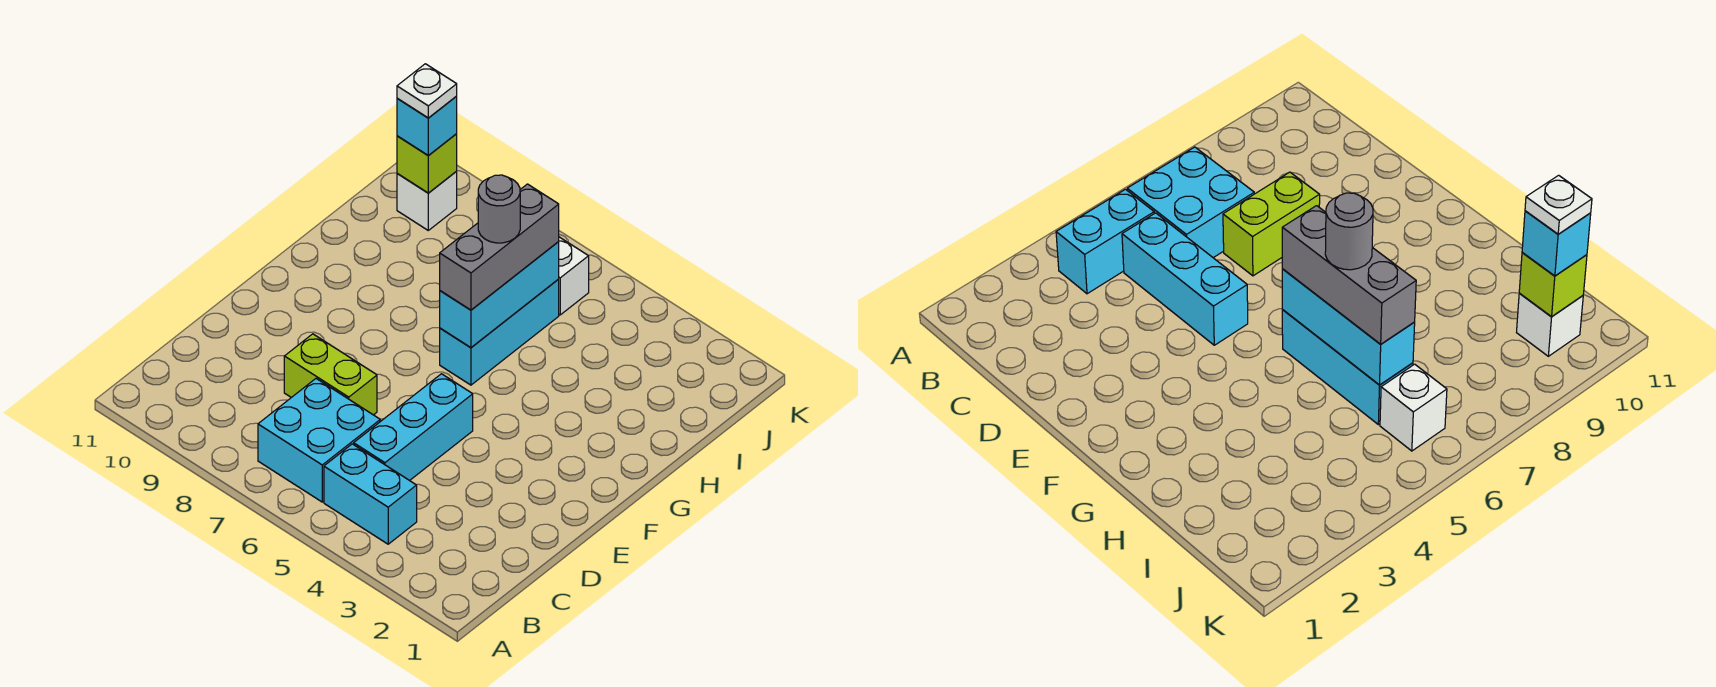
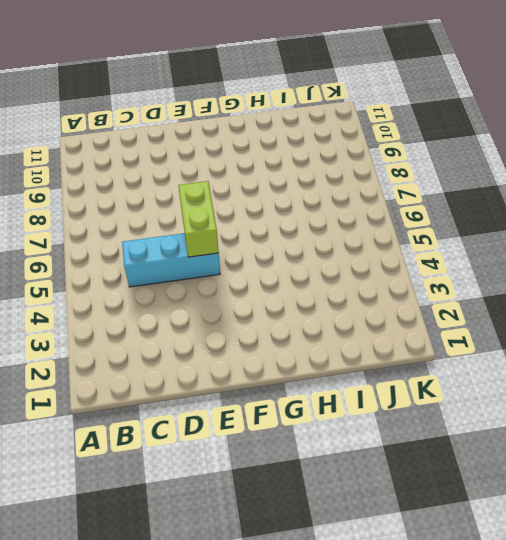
lime 1x2 brick [178,181,219,257] -> lime 1x2 brick moved to [284,334,377,415]
none -> cyan 1x2 brick [324,444,417,544]
none -> cyan 2x2 brick [258,379,380,502]
none -> cyan 1x3 brick [440,279,559,385]

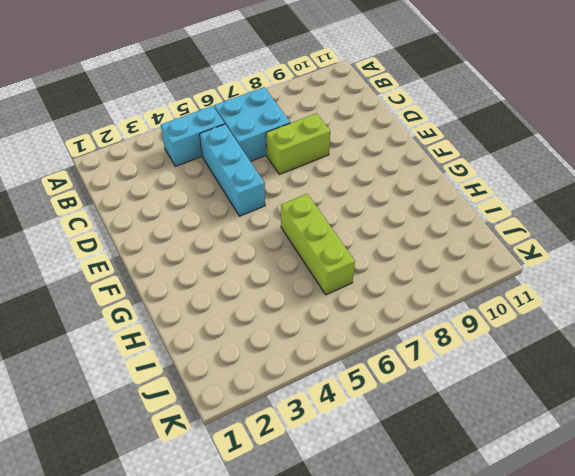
lime 1x3 brick [281,194,355,295] -> cyan 1x3 brick [440,279,559,385]
none -> white 1x1 brick [559,237,589,315]
none -> white 1x1 brick [397,172,457,230]
none -> cyan 1x3 brick [440,241,559,347]

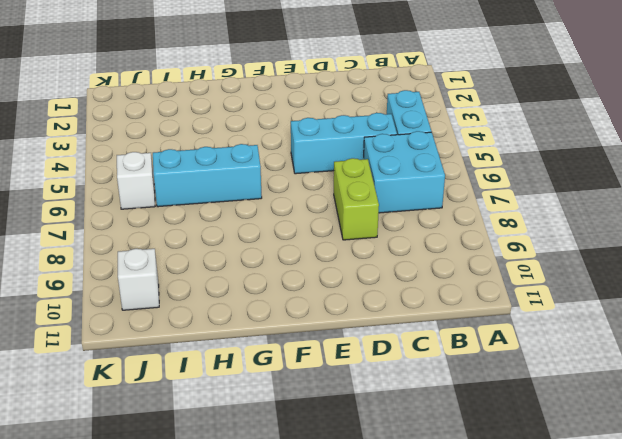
none -> cyan 1x3 brick [440,241,559,347]
none -> lime 1x1 brick [397,134,457,193]
none -> grey 1x3 brick [440,184,559,310]

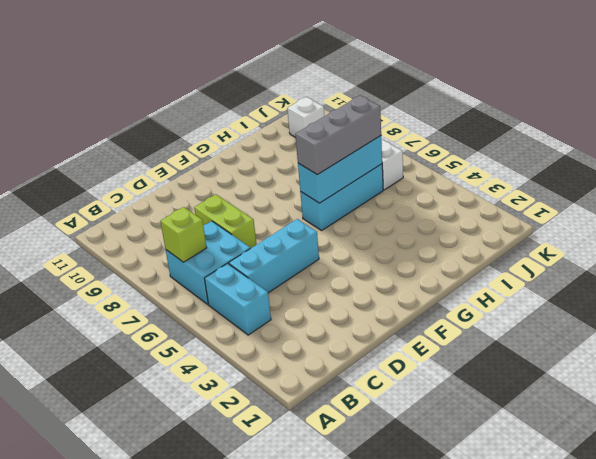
lime 1x1 brick [160,207,207,262] -> lime 1x1 brick moved to [397,134,457,193]
none -> cyan 1x1 brick [397,96,457,156]
none -> grey 1x1 round brick [478,175,520,243]
none -> white 1x1 plate [397,64,457,118]

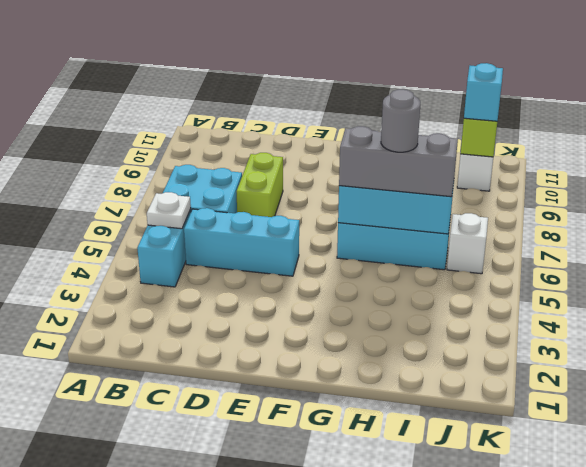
white 1x1 plate [147,192,191,229] -> white 1x1 plate moved to [397,64,457,118]

